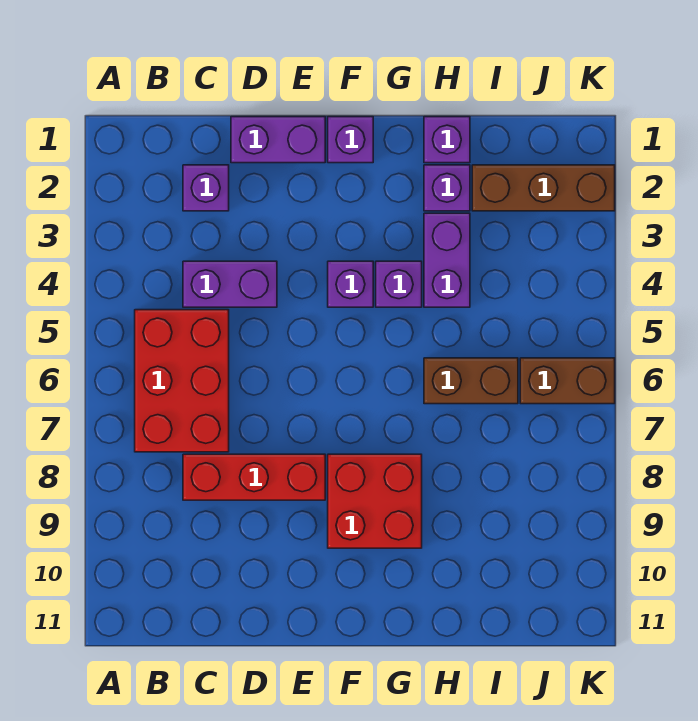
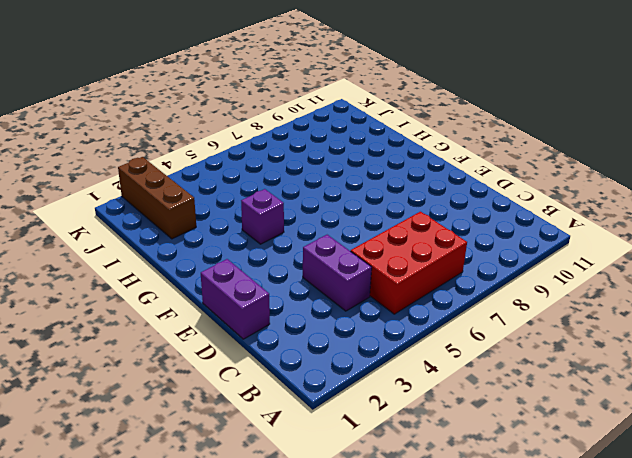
none -> purple 1x1 brick [183,165,229,211]
none -> red 1x3 brick [183,454,325,500]
none -> purple 1x1 brick [328,117,373,163]

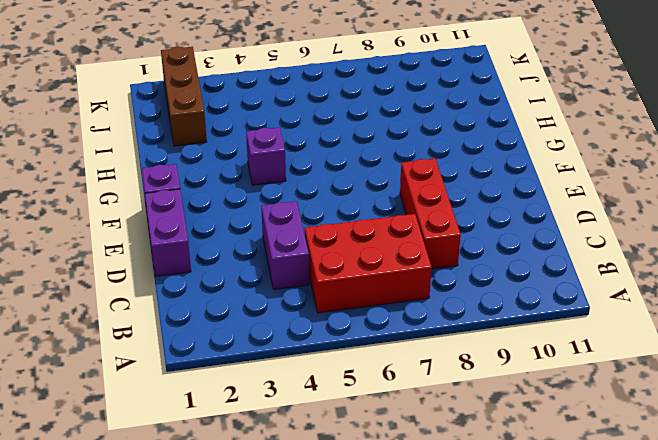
none -> purple 1x1 brick [183,165,229,211]
none -> purple 1x1 brick [328,261,373,307]
none -> red 2x2 brick [328,454,422,548]

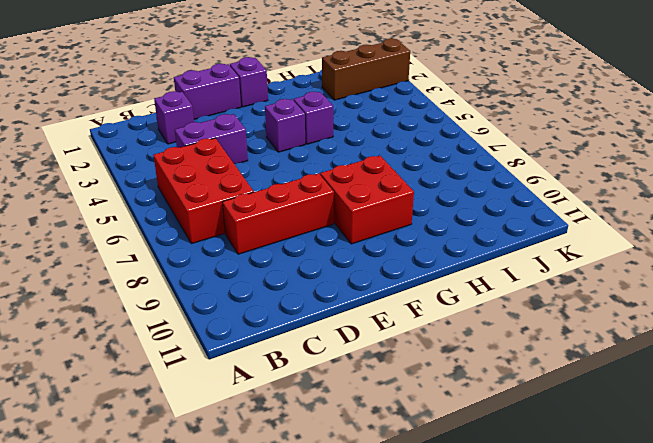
none -> purple 1x1 brick [424,117,470,163]
none -> purple 1x1 brick [424,165,470,211]
none -> purple 1x2 brick [424,213,470,307]

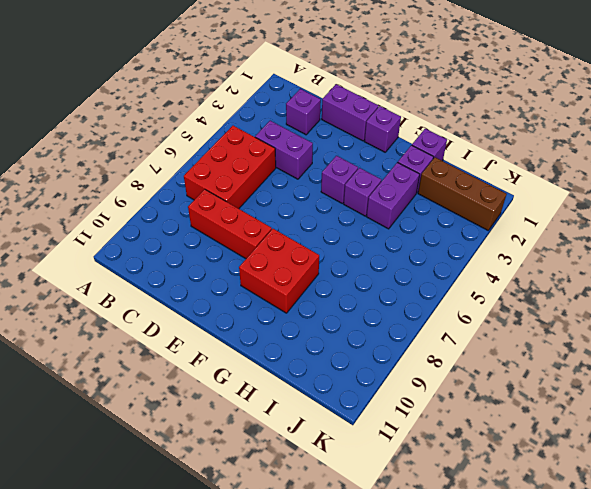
none -> brown 1x2 brick [424,358,518,404]
none -> brown 1x2 brick [520,358,615,404]

